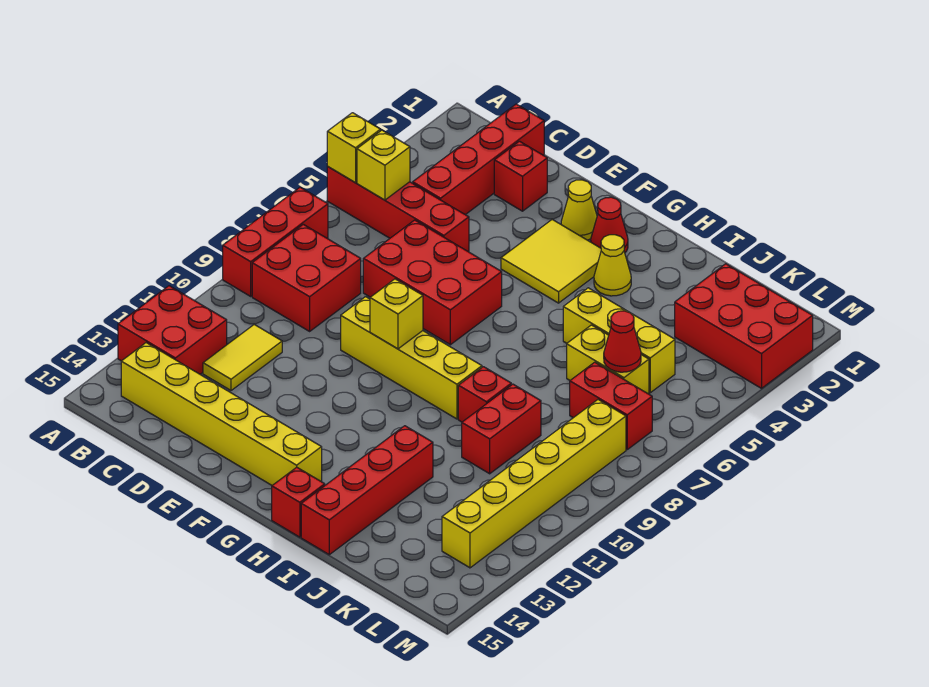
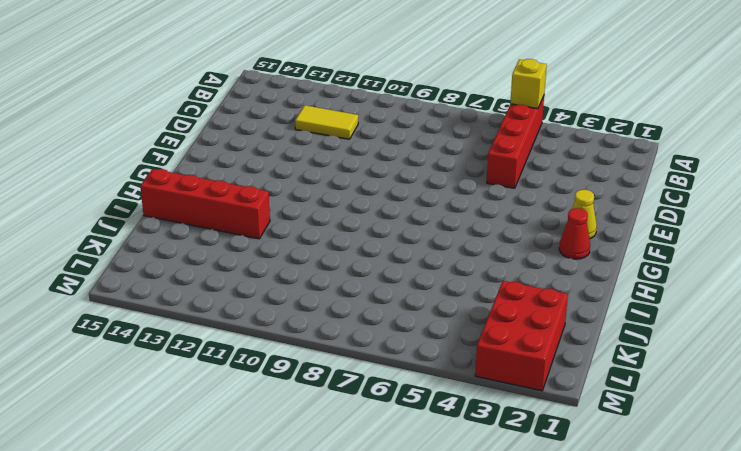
none -> red 1x3 brick [223,187,328,296]
none -> red 2x2 brick [118,286,227,374]
none -> red 2x2 brick [252,224,361,331]

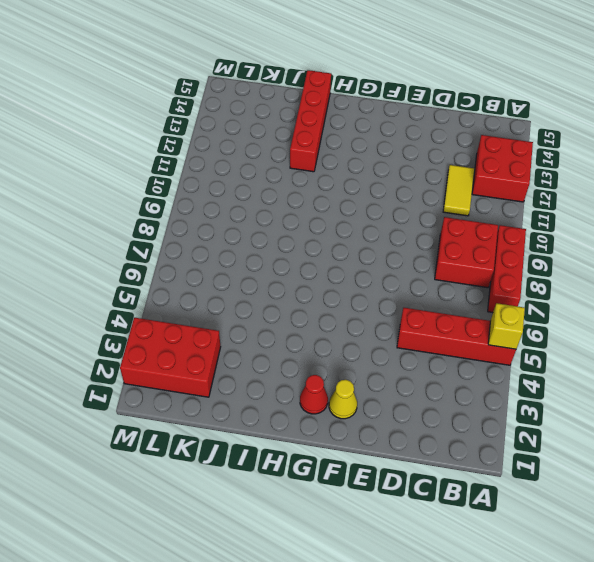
none -> yellow 1x6 brick [121,343,322,485]
none -> red 1x4 brick [413,104,544,215]
none -> red 1x1 brick [494,141,547,211]

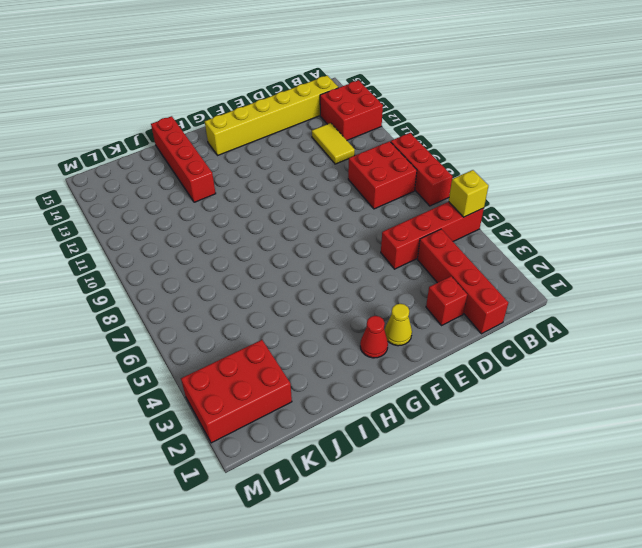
none -> red 2x3 brick [363,220,502,345]
none -> yellow 1x4 brick [341,297,482,419]
none -> yellow 2x2 tile [501,220,601,303]

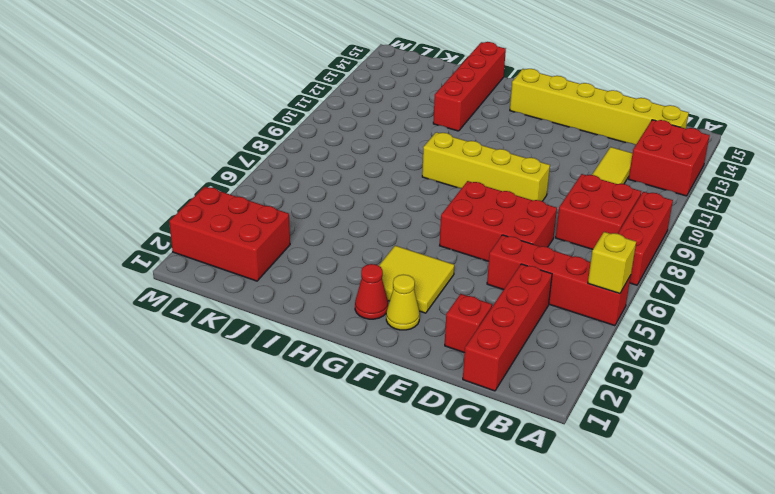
none -> yellow 1x1 cone [594,235,631,296]
none -> red 1x1 brick [272,467,325,537]
none -> yellow 1x3 brick [563,288,675,393]

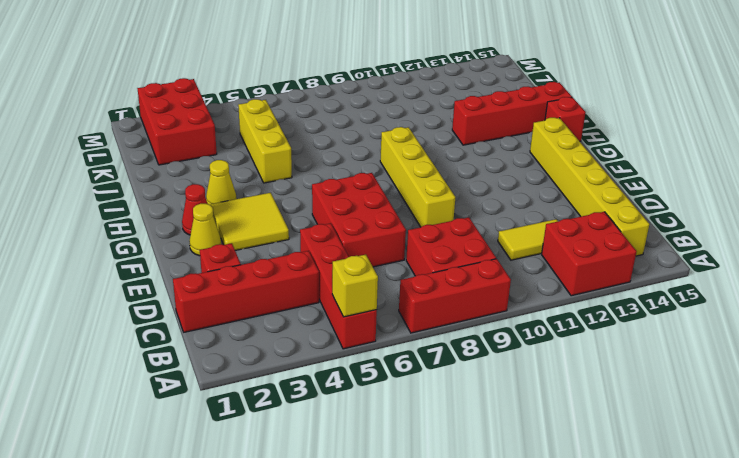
none -> red 1x1 brick [458,367,511,422]
none -> yellow 1x2 brick [567,325,649,394]
none -> red 1x2 brick [462,384,541,474]

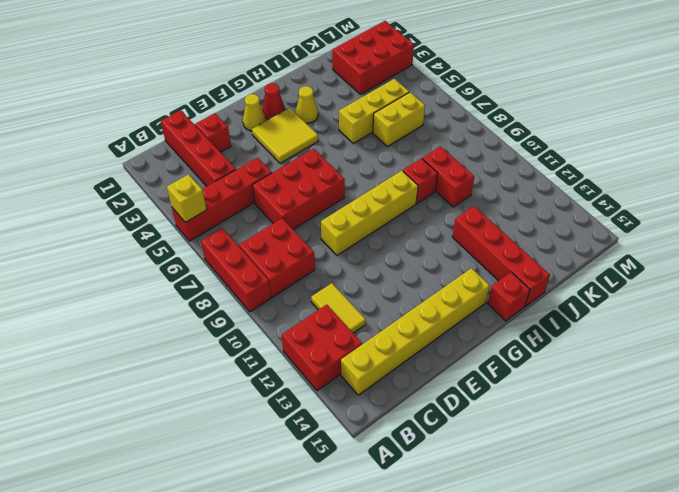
none -> red 1x2 brick [570,362,652,449]
none -> yellow 1x6 brick [442,400,626,568]
none -> yellow 1x1 brick [357,130,410,200]

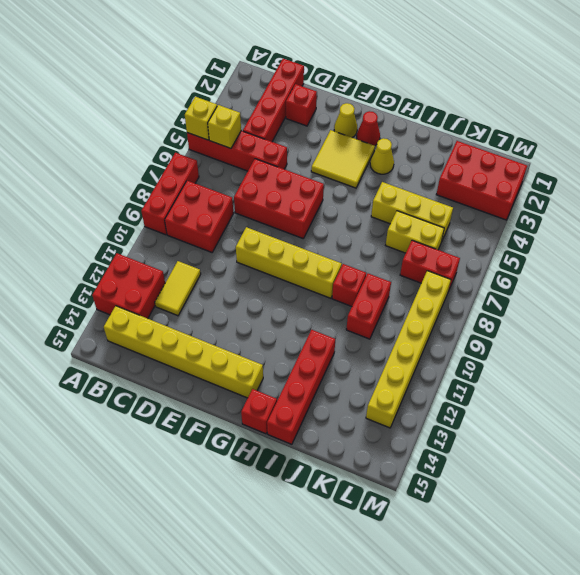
none -> yellow 1x1 brick [370,279,423,349]
none -> red 1x1 cone [604,311,641,372]

